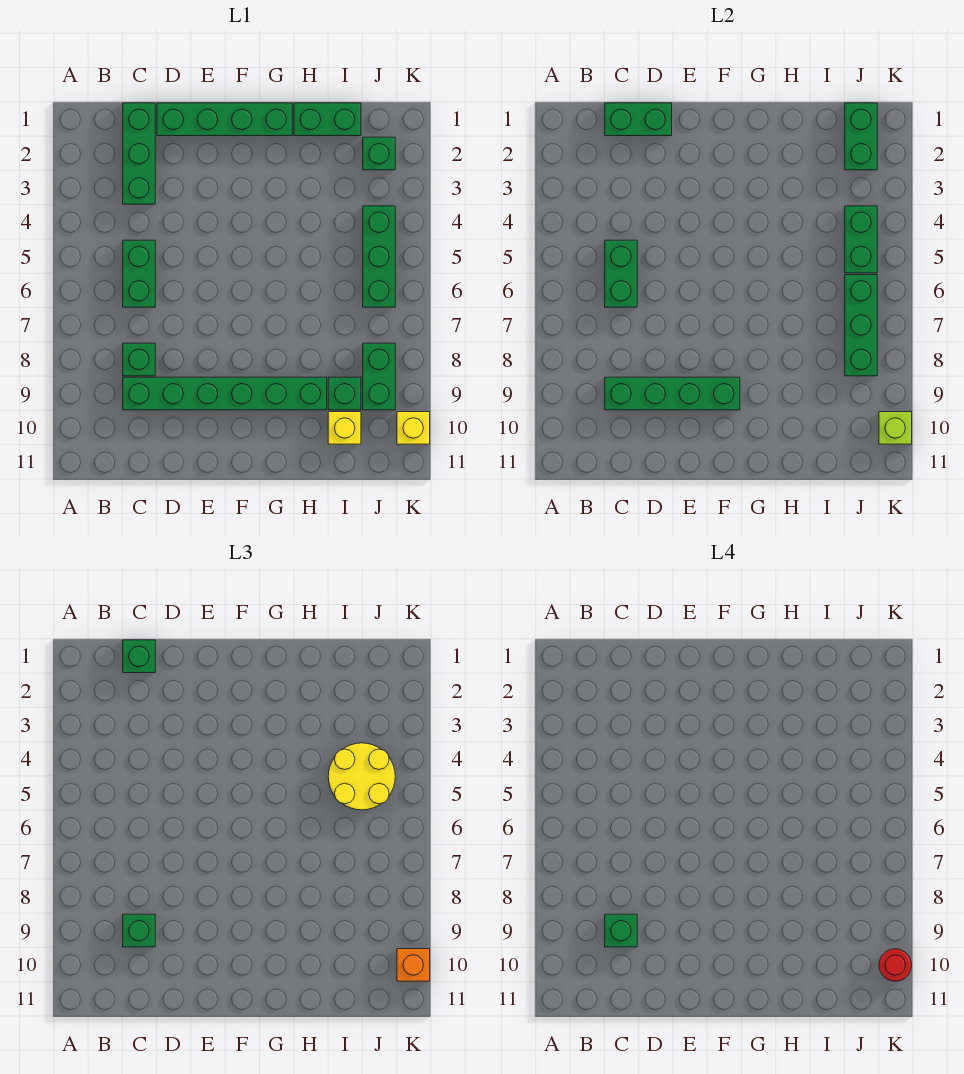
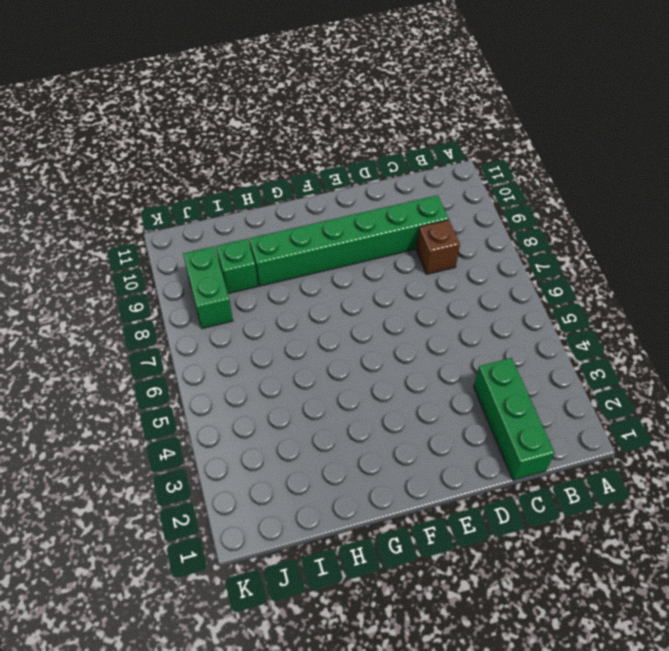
brown 1x1 brick [416,220,460,274] -> green 1x1 brick [123,343,155,376]
none -> green 1x2 brick [123,240,155,307]
none -> green 1x4 brick [157,103,292,136]
none -> green 1x2 brick [294,103,361,136]

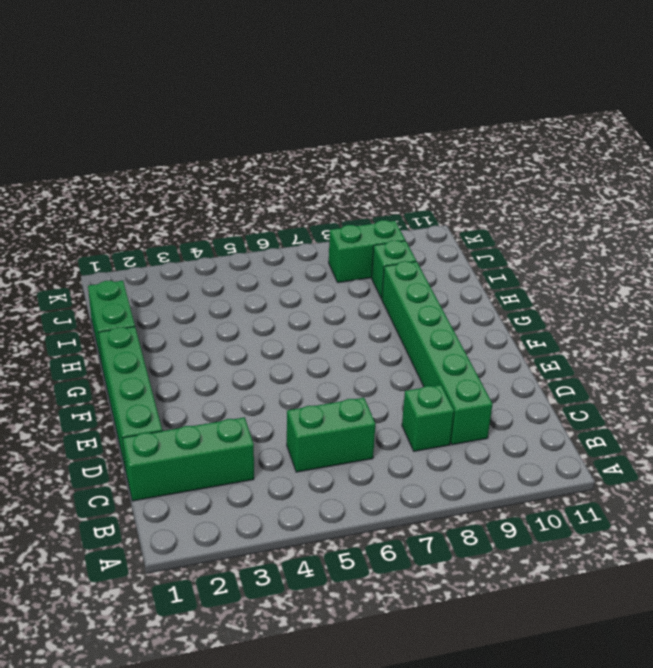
none -> yellow 1x1 brick [328,412,361,444]
none -> green 1x1 brick [363,137,395,170]
none -> green 1x3 brick [363,206,395,307]

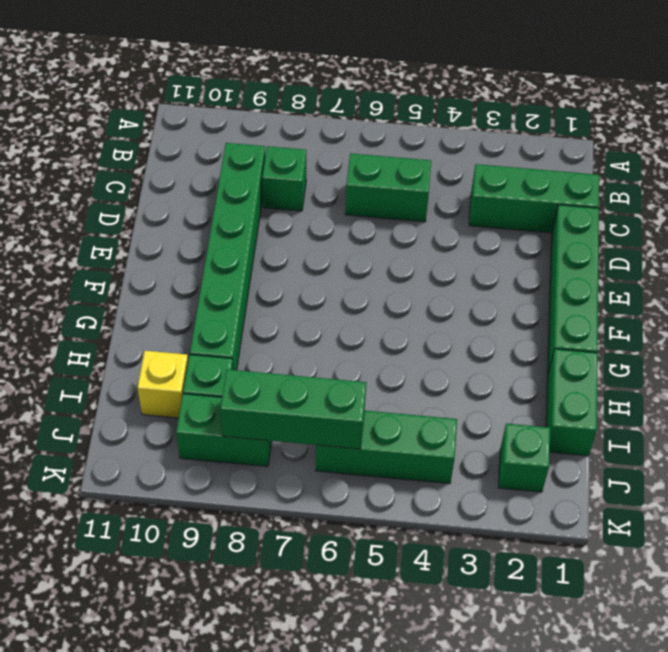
none -> yellow 1x1 brick [397,412,430,444]
none -> green 1x2 brick [605,103,672,136]
none -> green 1x2 brick [605,240,637,307]

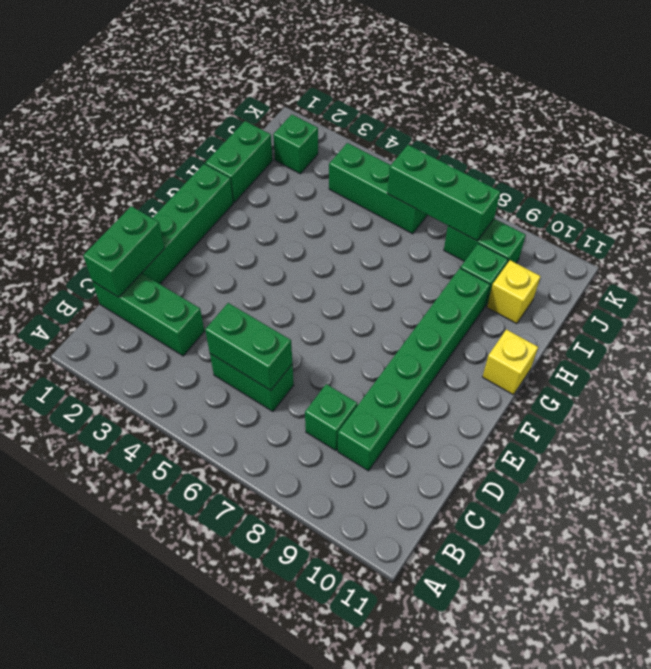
yellow 1x1 brick [483,329,538,395] -> yellow 1x1 brick moved to [397,412,430,444]
none -> green 1x4 brick [605,377,740,410]
none -> green 1x2 brick [845,103,877,170]
none -> green 1x2 brick [845,206,877,273]

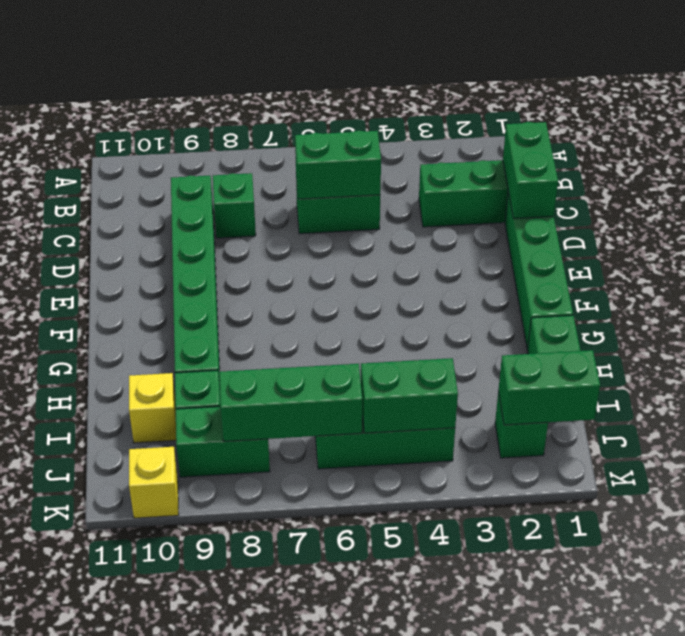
none -> green 1x4 brick [605,377,740,410]
none -> lime 1x1 brick [879,412,912,444]
none -> green 1x1 brick [123,640,155,673]

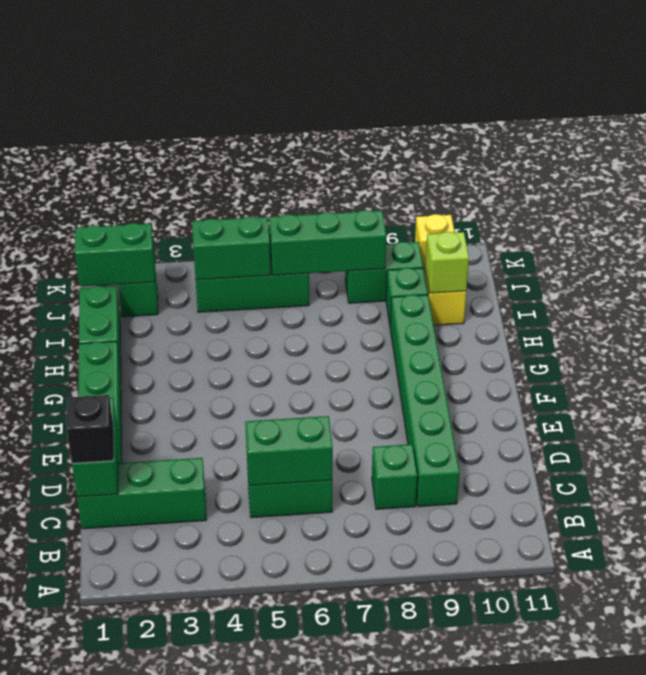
black 1x1 brick [67,395,114,463] -> green 1x1 brick [123,640,155,673]
lime 1x1 brick [425,232,469,293] -> lime 1x1 brick moved to [879,412,912,444]
none -> green 1x4 brick [605,377,740,410]
none -> green 1x1 brick [123,914,155,947]
none -> yellow 2x2 round brick [328,743,395,810]

